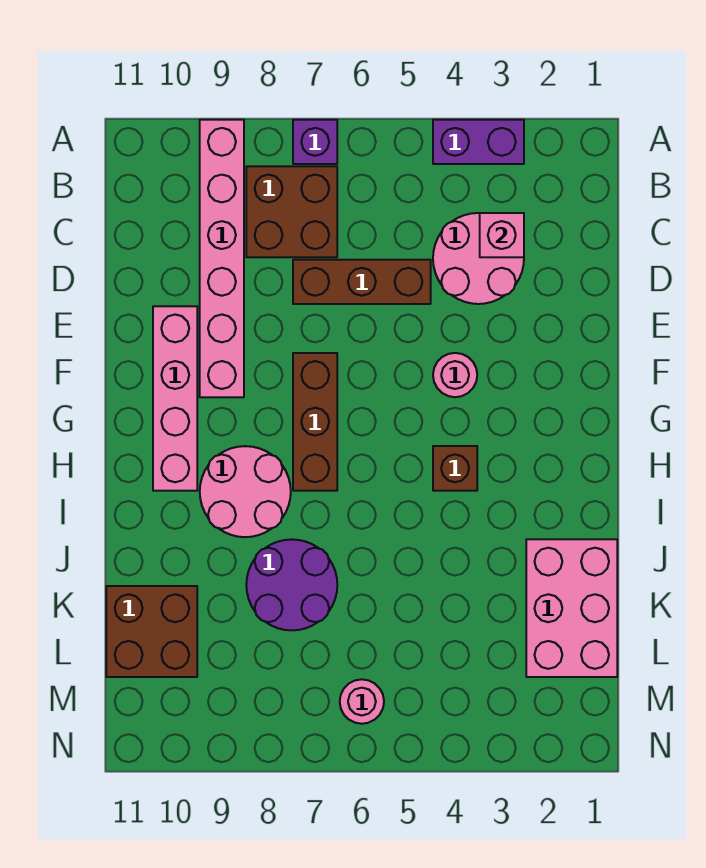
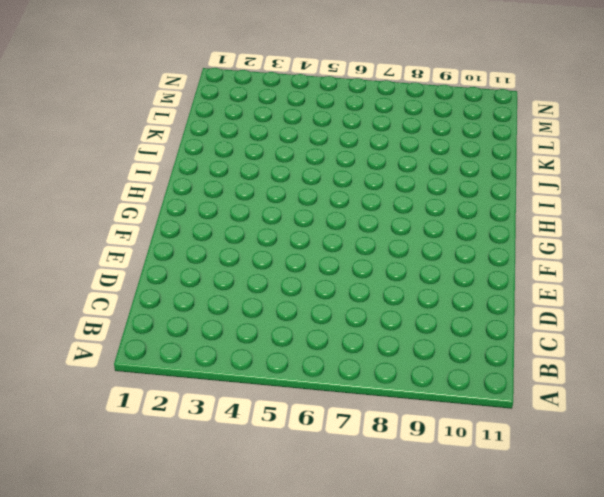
none -> purple 1x2 brick [433,120,524,164]
none -> purple 1x1 brick [293,120,337,164]
none -> pink 1x6 brick [200,120,244,397]

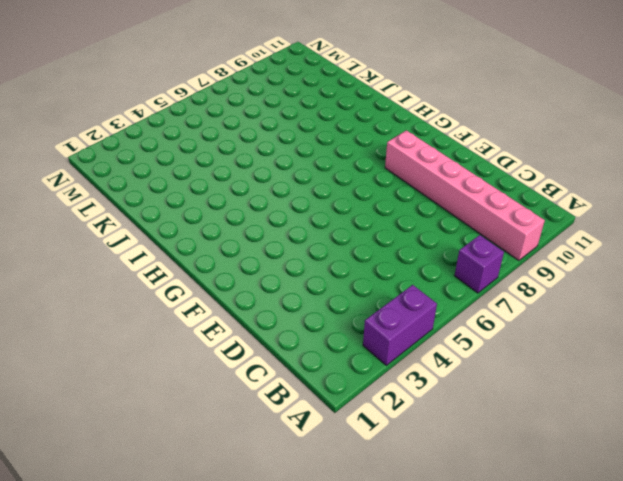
none -> brown 2x2 brick [246,166,337,257]
none -> pink 2x2 round brick [433,213,524,304]
none -> brown 1x3 brick [293,260,431,304]

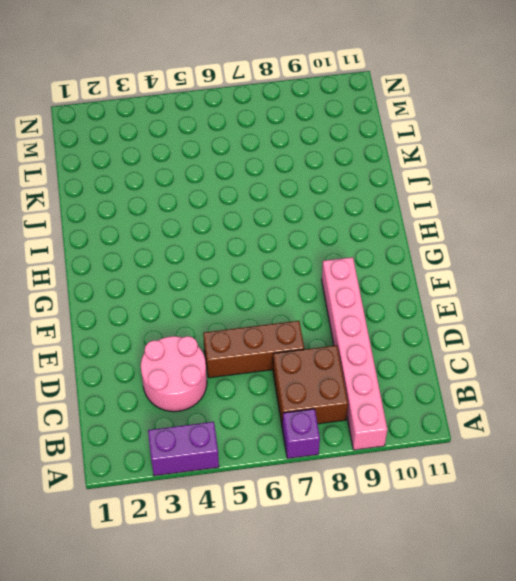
none -> pink 1x4 brick [153,306,197,491]
none -> pink 1x1 round brick [433,353,477,397]
none -> brown 1x3 brick [293,353,337,491]

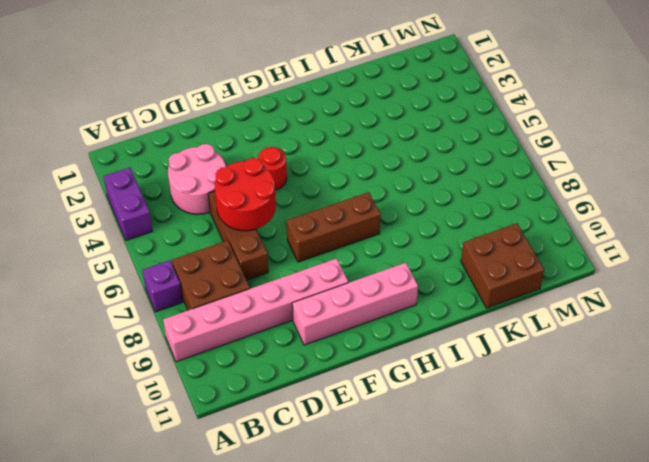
red 2x2 round brick [215,158,276,231] -> none
red 1x1 round brick [258,147,287,190] -> pink 1x1 round brick [433,353,477,397]
none -> brown 1x1 brick [433,446,477,491]
none -> pink 2x2 round brick [200,446,291,537]
none -> pink 2x3 brick [526,539,617,677]

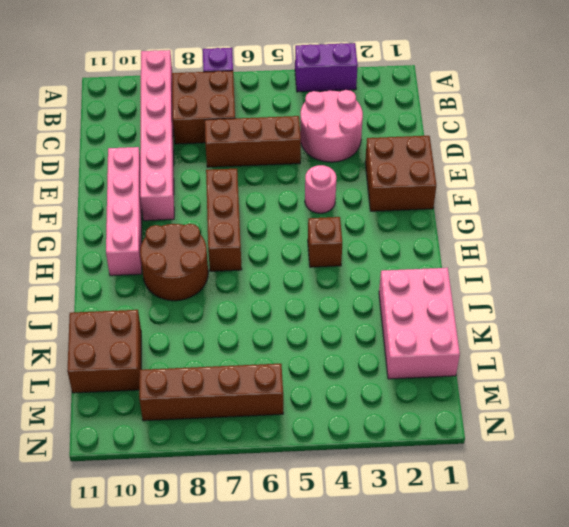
brown 2x2 brick [365,136,436,211] -> none
brown 2x2 round brick [140,224,208,301] -> pink 2x2 round brick [200,446,291,537]
brown 1x4 brick [139,364,283,421] -> pink 1x1 round brick [340,679,384,724]
none -> purple 2x2 round brick [246,539,337,630]
none -> pink 1x1 brick [480,213,524,257]

